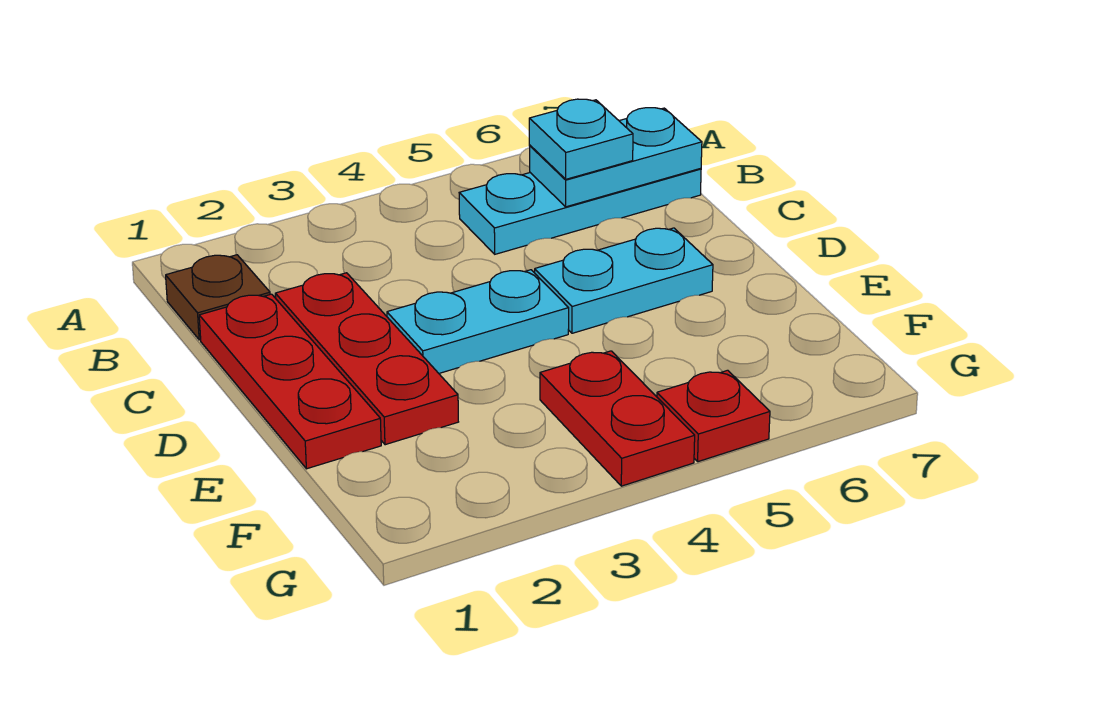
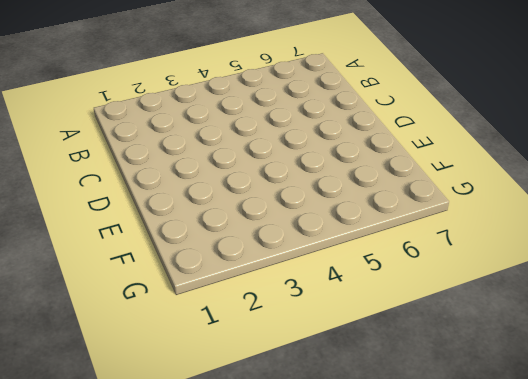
none -> brown 1x1 plate [166,255,270,340]
none -> cyan 1x3 plate [459,168,701,254]

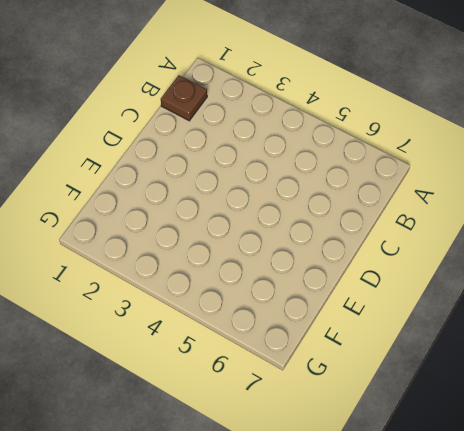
none -> cyan 1x3 plate [459,168,701,254]
none -> red 1x3 plate [199,294,381,469]

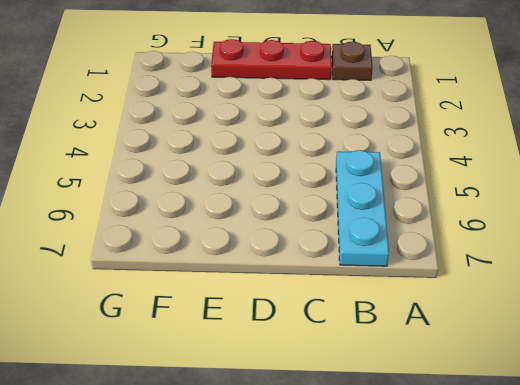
none -> red 1x3 plate [275,273,458,445]
none -> cyan 1x2 plate [387,270,569,373]

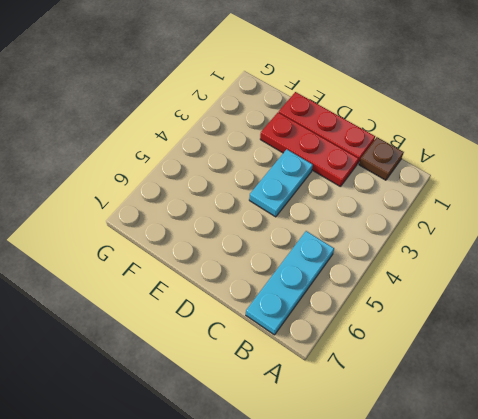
none -> cyan 1x2 plate [535,228,713,333]
none -> red 1x2 plate [540,351,695,486]

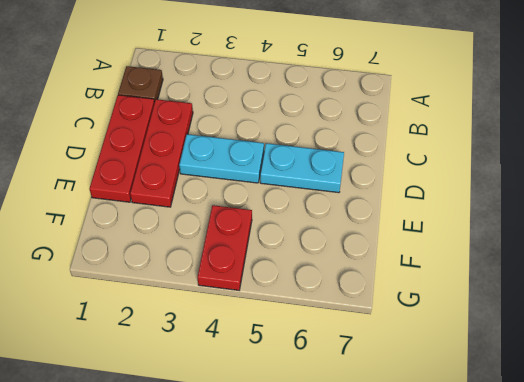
none -> cyan 1x3 plate [459,168,701,254]
none -> red 1x1 plate [657,370,770,462]

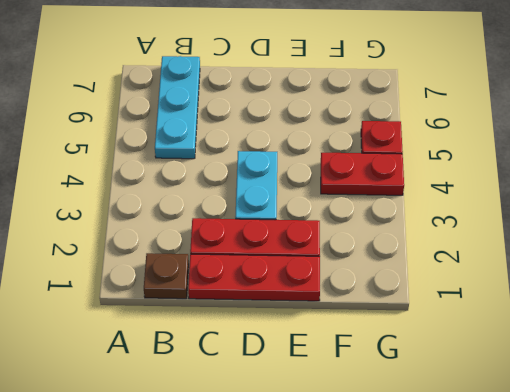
none -> cyan 1x2 plate [535,228,713,333]
none -> cyan 1x2 plate [530,108,702,207]

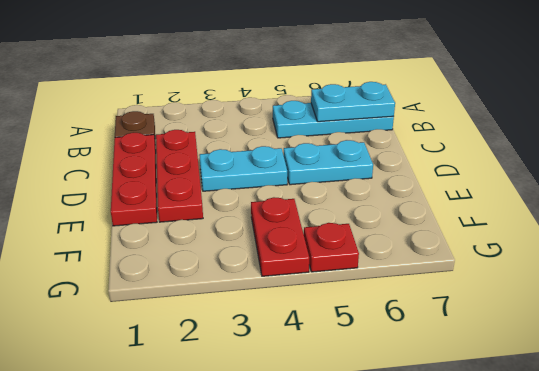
none -> cyan 1x1 plate [529,99,633,179]

